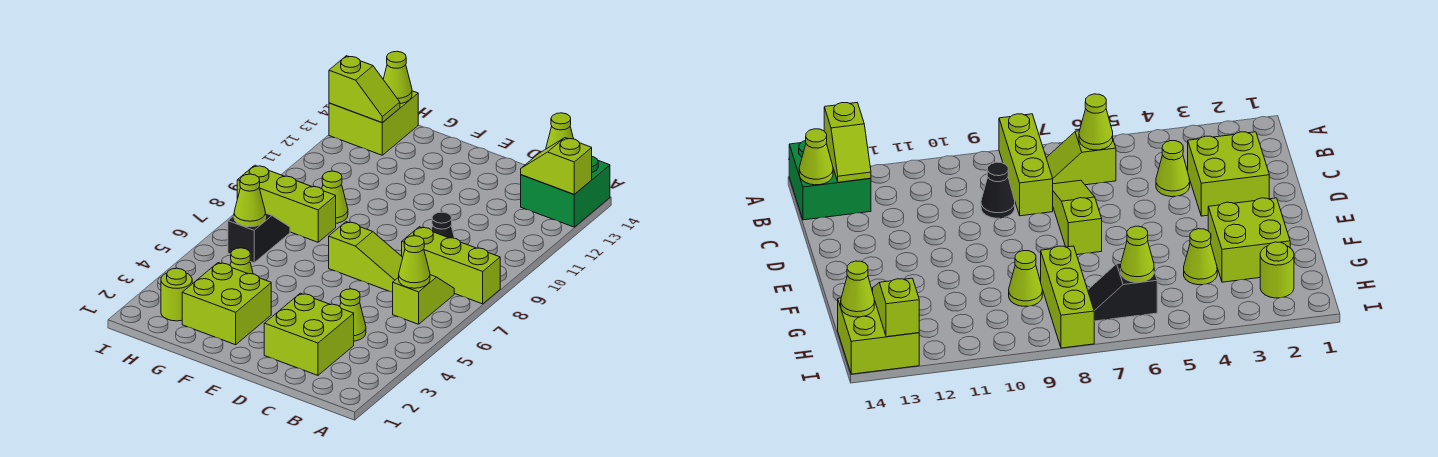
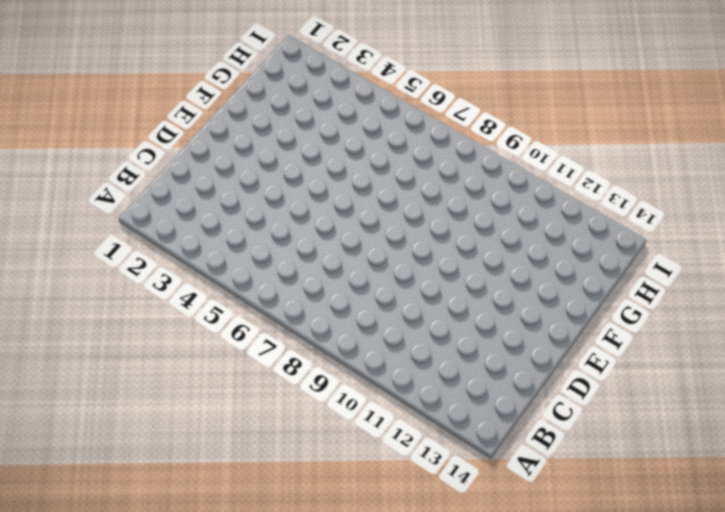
none -> lime 1x3 brick [402,227,500,304]
none -> green 2x2 brick [521,157,610,227]
none -> lime 1x2 slope [393,275,454,324]

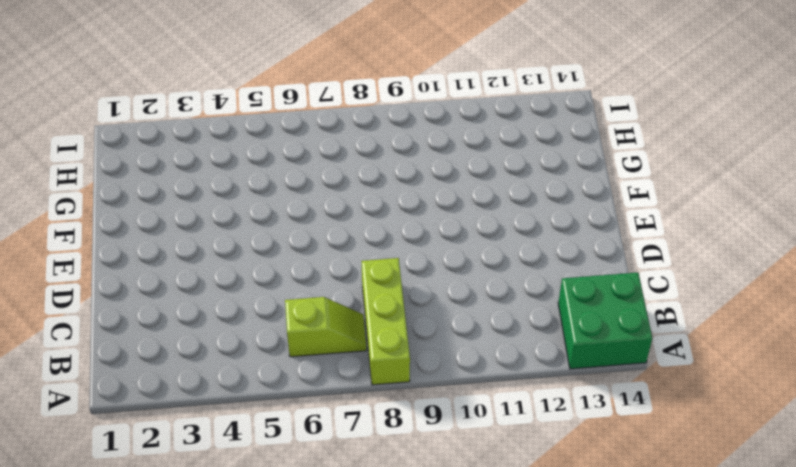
none -> lime 2x2 brick [264,293,354,375]
none -> lime 1x1 cone [340,289,366,341]
none -> lime 1x3 slope [329,222,403,292]

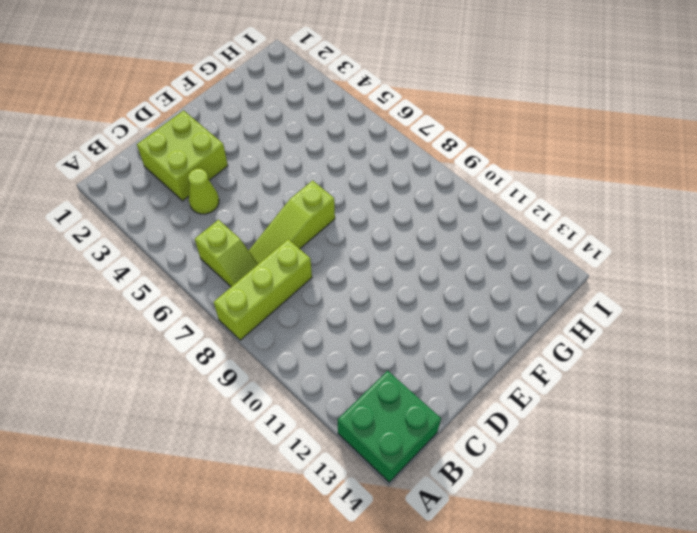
none -> black 1x1 cone [431,212,454,238]
none -> lime 2x2 brick [182,263,271,345]
none -> lime 1x1 cone [230,248,253,274]

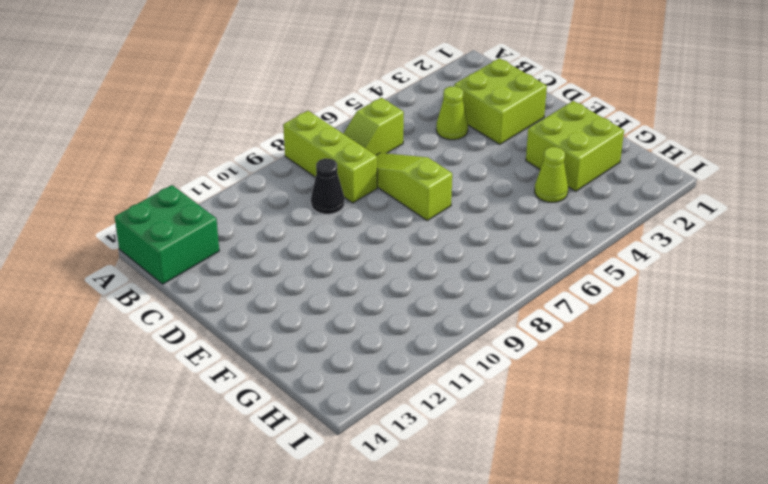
none -> lime 1x3 brick [237,165,336,242]
none -> lime 1x1 cone [322,171,348,223]
none -> lime 1x1 round brick [161,268,192,321]

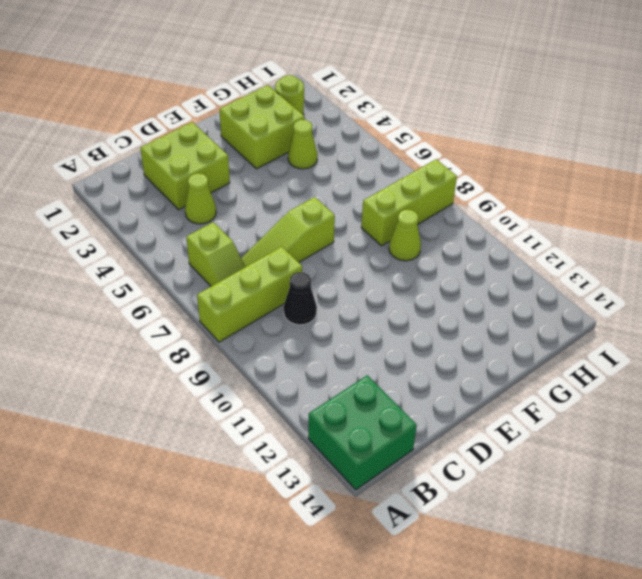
none -> black 1x2 slope [228,213,290,263]
none -> lime 2x2 brick [329,91,418,155]
none -> lime 1x2 slope [521,138,592,194]

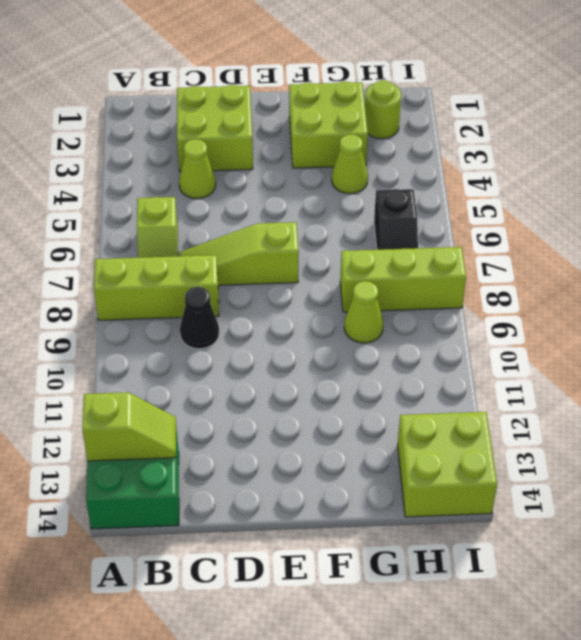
none -> lime 1x1 cone [399,236,430,288]
none -> lime 1x1 cone [546,113,573,149]
none -> lime 1x1 cone [234,174,266,227]

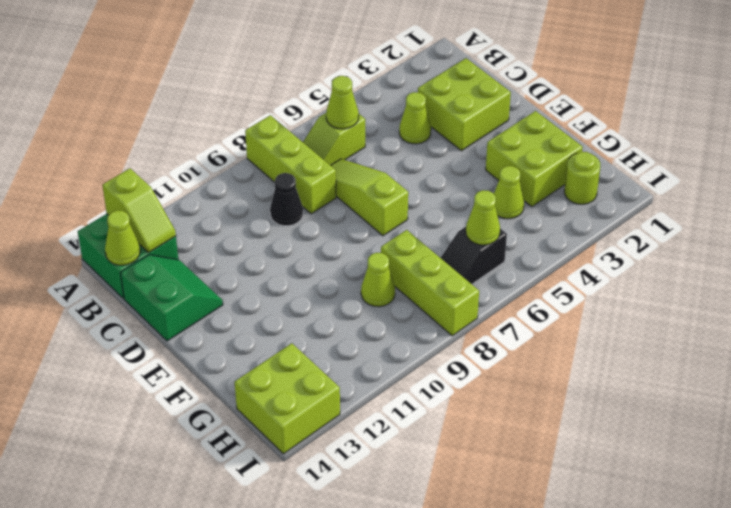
green 2x2 slope [120,255,223,341] -> none
none -> lime 1x2 slope [329,56,400,123]
none -> lime 1x1 cone [383,51,412,104]

